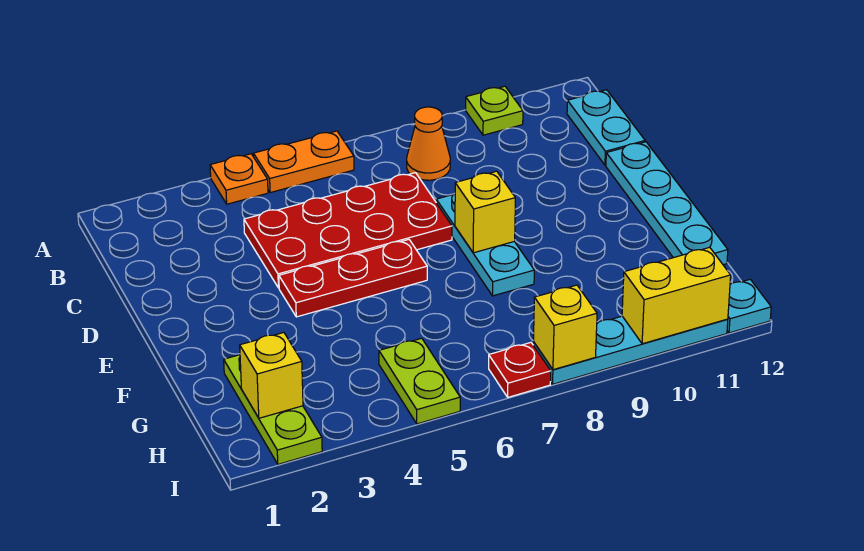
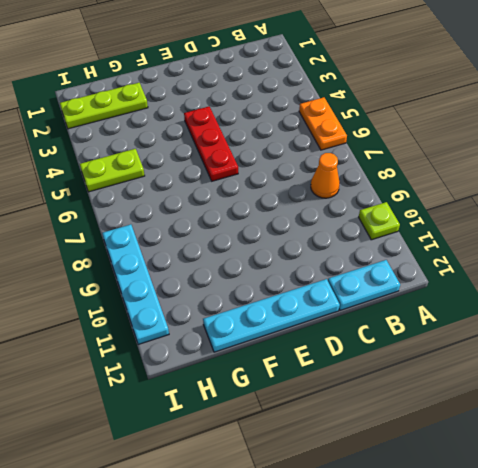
none -> orange 1x1 plate [210,154,268,204]
none -> red 2x4 plate [244,173,452,288]
none -> cyan 1x3 plate [436,194,534,296]

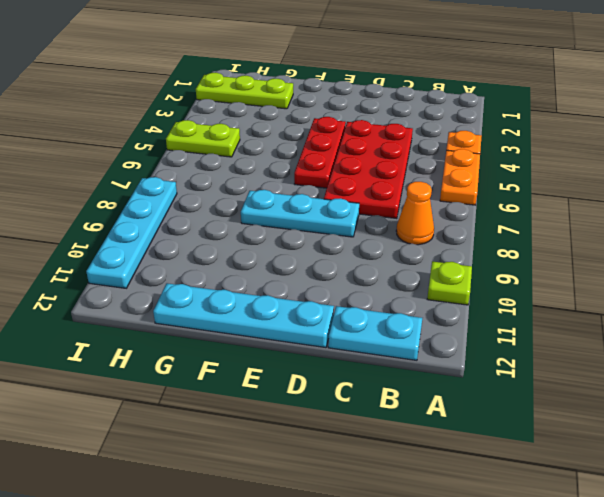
none -> red 1x1 plate [489,343,551,397]
none -> cyan 1x1 plate [727,279,771,333]
none -> yellow 1x1 brick [455,171,515,253]

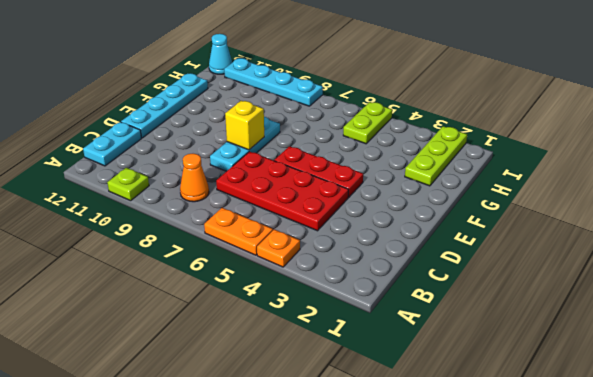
cyan 1x1 cone [209,34,232,74] -> cyan 1x1 plate [727,279,771,333]
none -> red 1x1 plate [489,343,551,397]
none -> yellow 1x1 brick [240,333,303,418]
none -> yellow 1x1 brick [533,285,597,370]

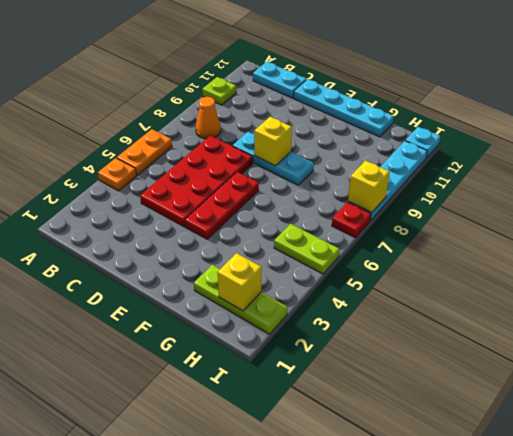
none -> yellow 1x2 brick [622,247,731,344]

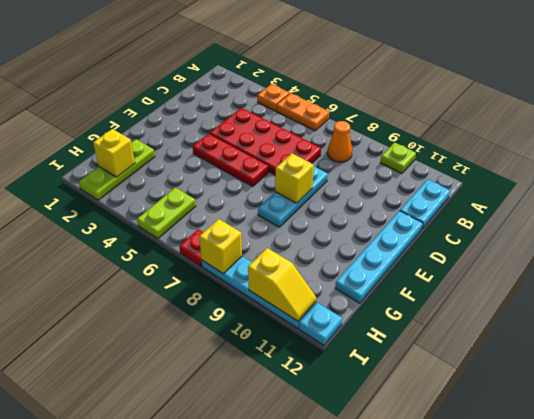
yellow 1x2 slope [248,248,316,321] -> yellow 1x2 brick [622,247,731,344]

